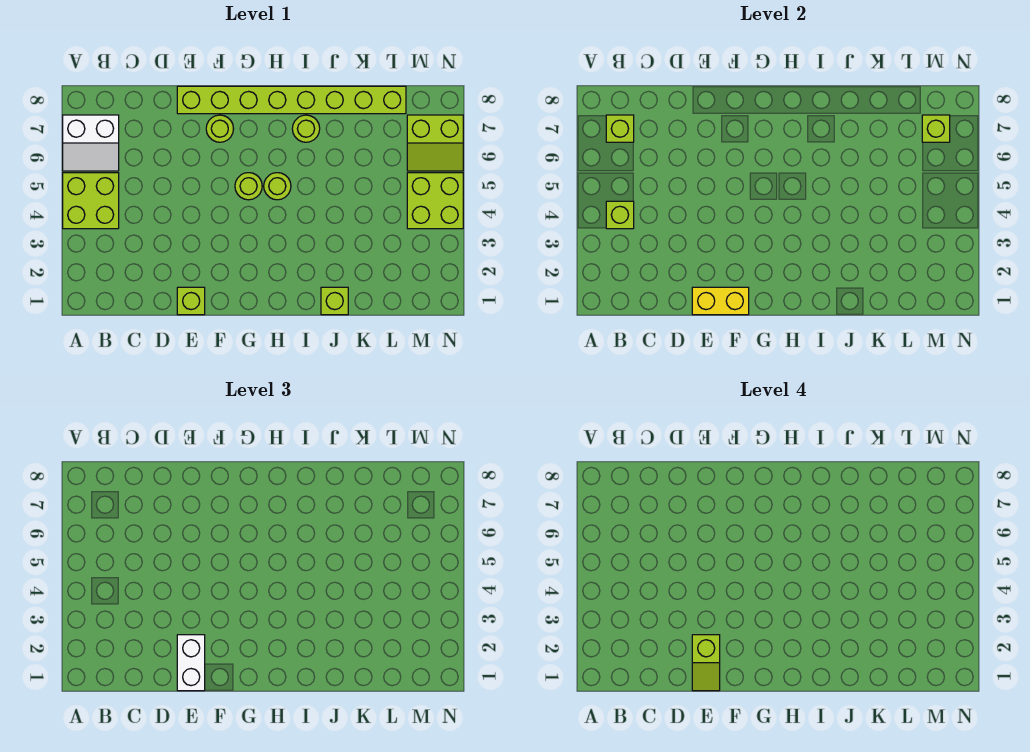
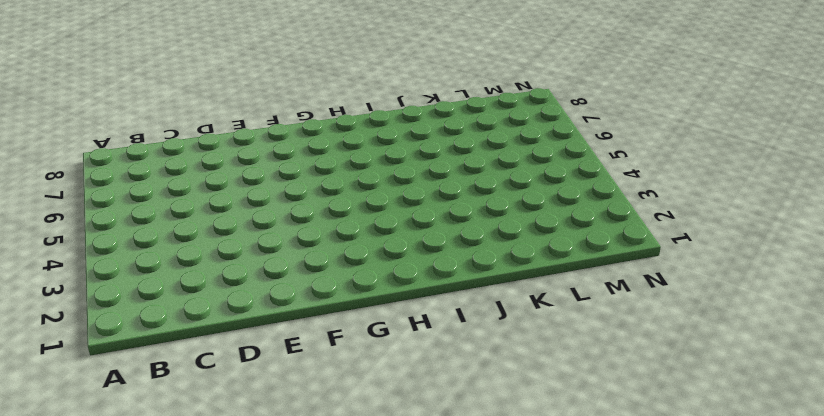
none -> lime 2x2 brick [63,173,119,229]
none -> white 2x2 slope [63,115,119,171]
none -> lime 1x1 brick [177,287,205,315]

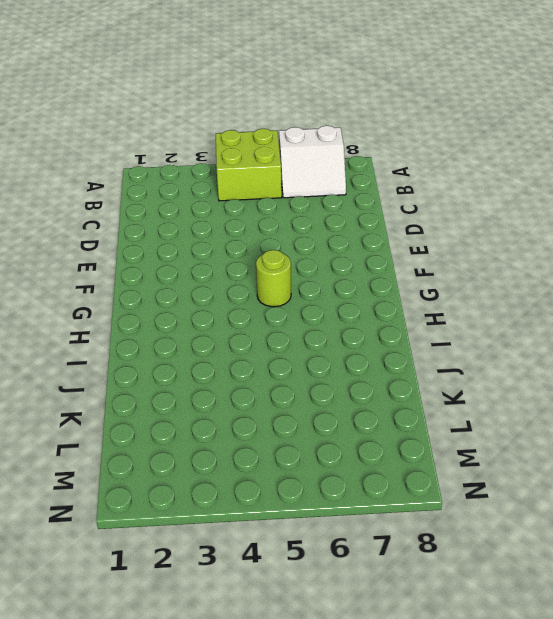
white 2x2 slope [279,126,346,198] -> white 2x2 slope turned to [63,115,119,171]
none -> lime 1x1 brick [177,287,205,315]
none -> lime 1x8 brick [177,86,406,114]
none -> lime 1x1 round brick [206,115,234,142]

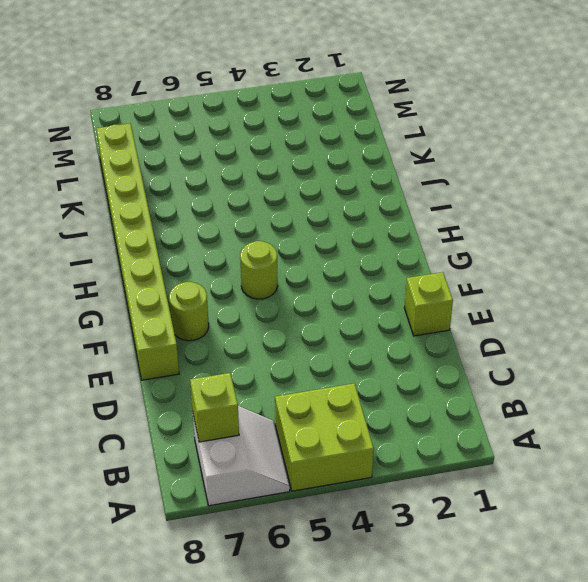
none -> lime 1x1 round brick [264,173,291,200]
none -> lime 1x1 round brick [292,115,320,142]
none -> lime 1x1 brick [321,287,348,315]

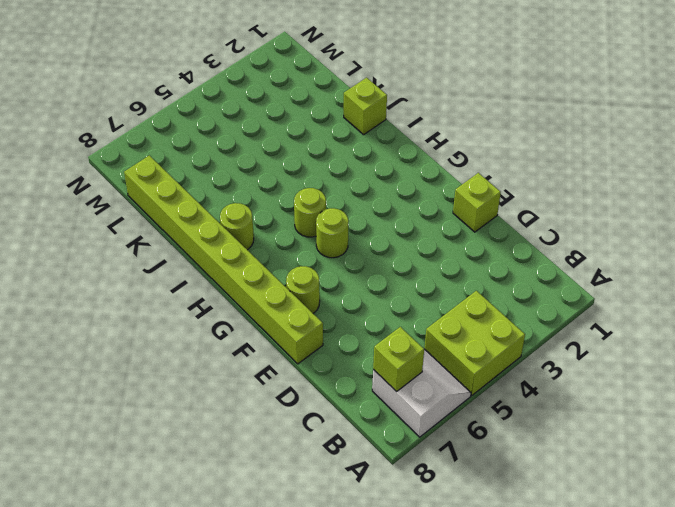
none -> lime 2x2 brick [407,173,463,229]
none -> lime 2x2 slope [407,115,463,171]
none -> lime 1x1 brick [606,201,634,229]

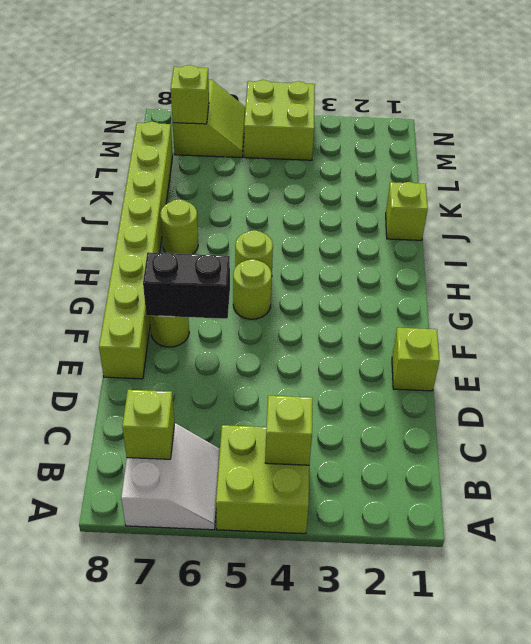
black 1x2 brick [143,252,230,319] -> none
none -> yellow 1x2 brick [692,287,749,315]
none -> white 1x2 brick [177,635,205,691]
none -> lime 1x2 slope [692,635,720,691]

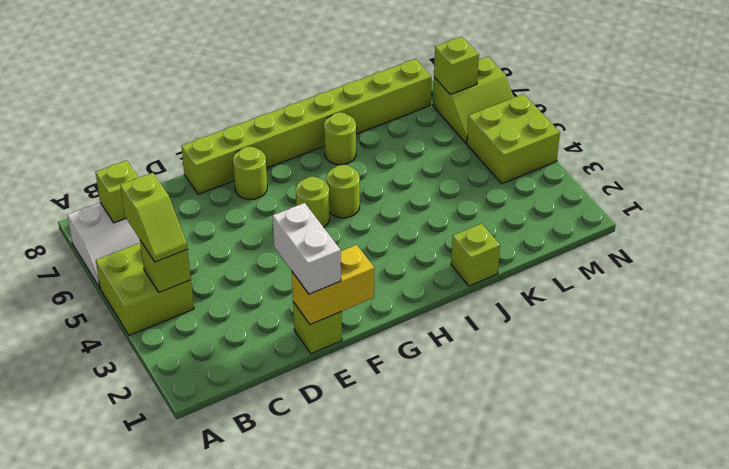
lime 1x2 slope [120,173,187,262] -> lime 1x2 slope moved to [692,635,720,691]

